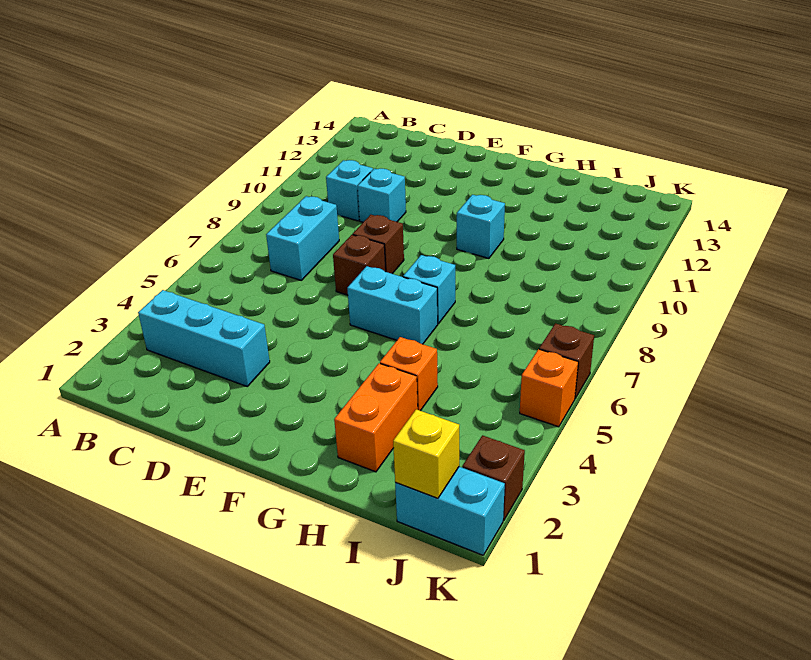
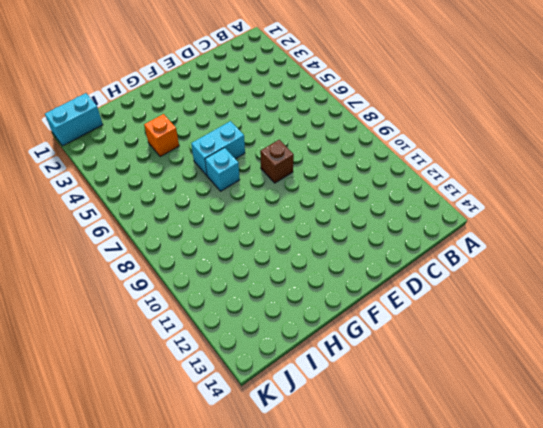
none -> cyan 1x3 brick [138,290,270,386]
none -> cyan 1x2 brick [266,196,339,280]
none -> cyan 1x1 brick [326,160,373,221]

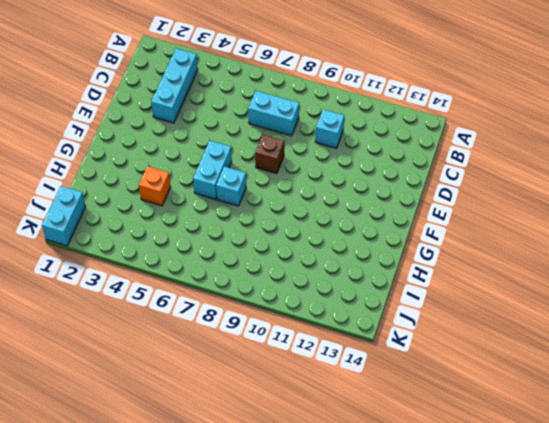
none -> cyan 1x1 brick [358,169,406,222]
none -> brown 1x1 brick [333,235,386,295]
none -> cyan 1x1 brick [457,195,505,258]

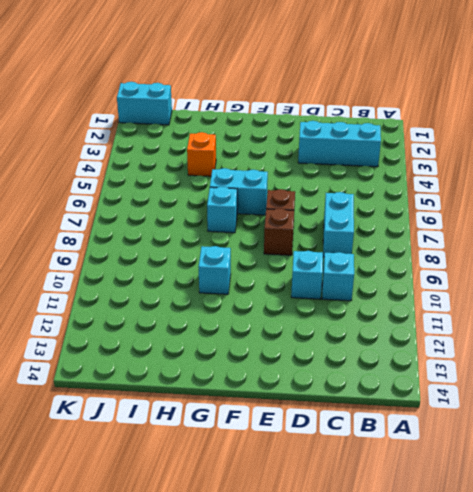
none -> orange 1x2 brick [334,363,418,472]
none -> brown 1x1 brick [462,435,525,520]
none -> orange 1x1 brick [520,349,578,427]

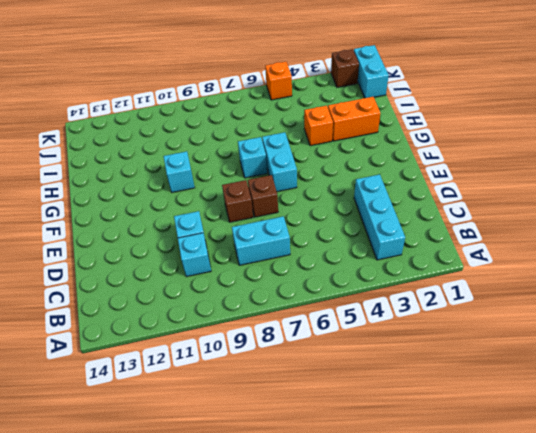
none -> brown 1x1 brick [539,323,594,398]
none -> yellow 1x1 brick [393,409,459,498]

